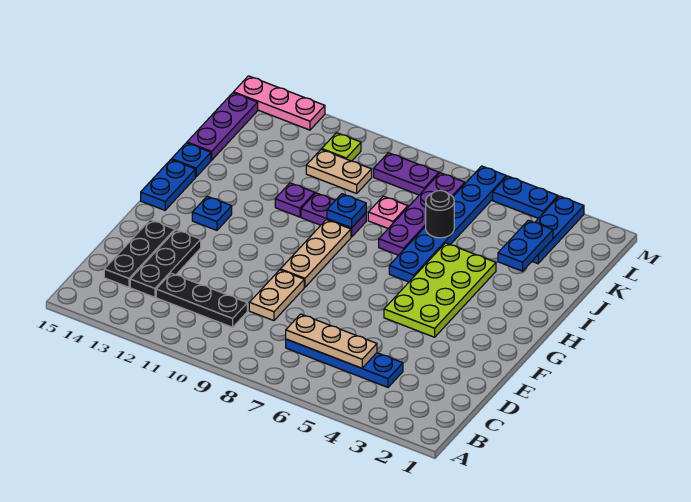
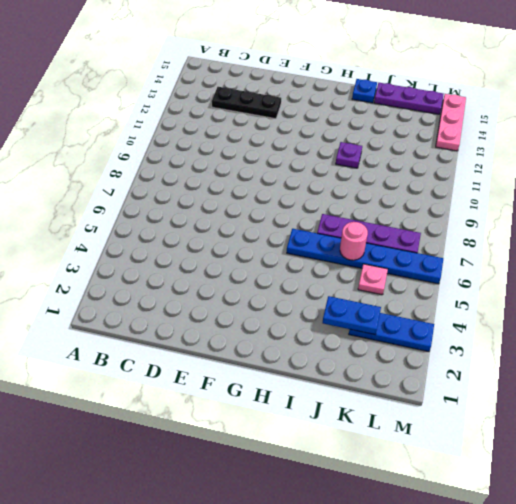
pink 1x1 round brick [340,222,368,260] -> black 1x1 round brick [426,190,454,238]
pink 1x1 plate [358,264,388,295] -> pink 1x1 plate moved to [368,196,408,228]
none -> blue 1x4 plate [286,339,403,387]
none -> black 1x3 plate [156,273,247,327]
none -> black 1x3 plate [104,220,175,287]

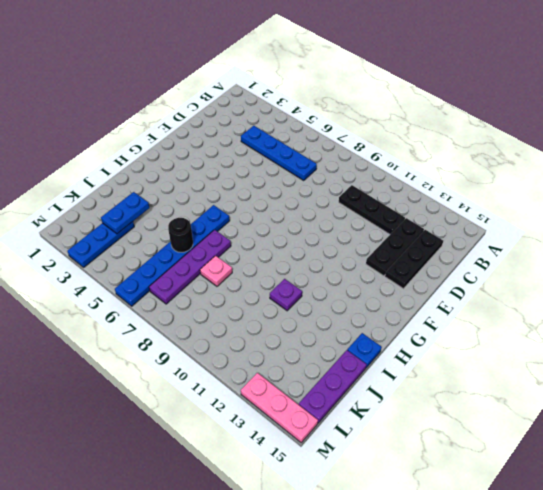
none -> tan 1x2 plate [249,270,304,321]
none -> lime 2x4 plate [384,243,496,337]
none -> tan 1x3 plate [280,220,351,287]

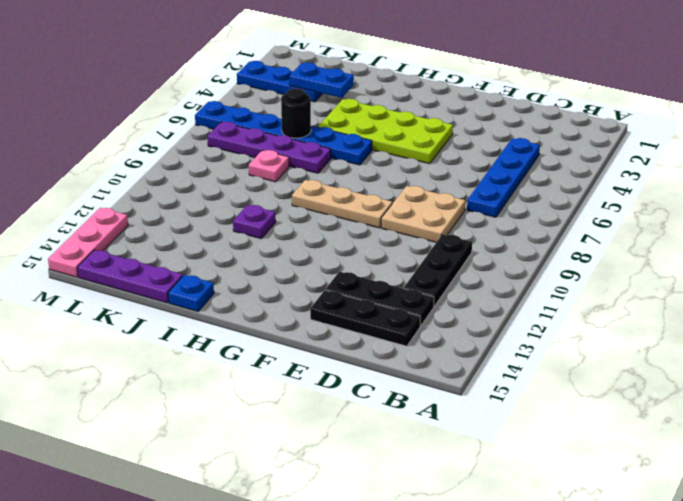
tan 2x2 plate [381,186,465,242] -> tan 1x2 plate [249,270,304,321]
none -> blue 1x1 plate [192,196,232,230]
none -> blue 1x2 plate [141,160,195,210]
none -> purple 1x2 plate [301,193,366,237]

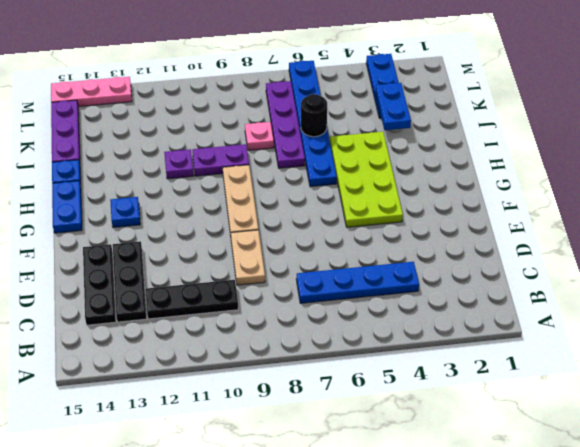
none -> tan 1x2 plate [306,149,372,194]
none -> purple 1x2 plate [374,153,439,195]
none -> lime 1x1 plate [322,133,361,161]

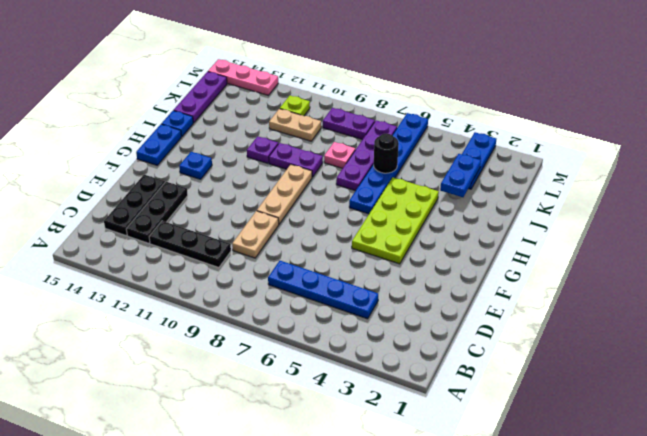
none -> blue 1x2 plate [493,176,558,218]
none -> tan 1x3 plate [286,314,377,368]
none -> blue 1x1 plate [327,194,366,228]

